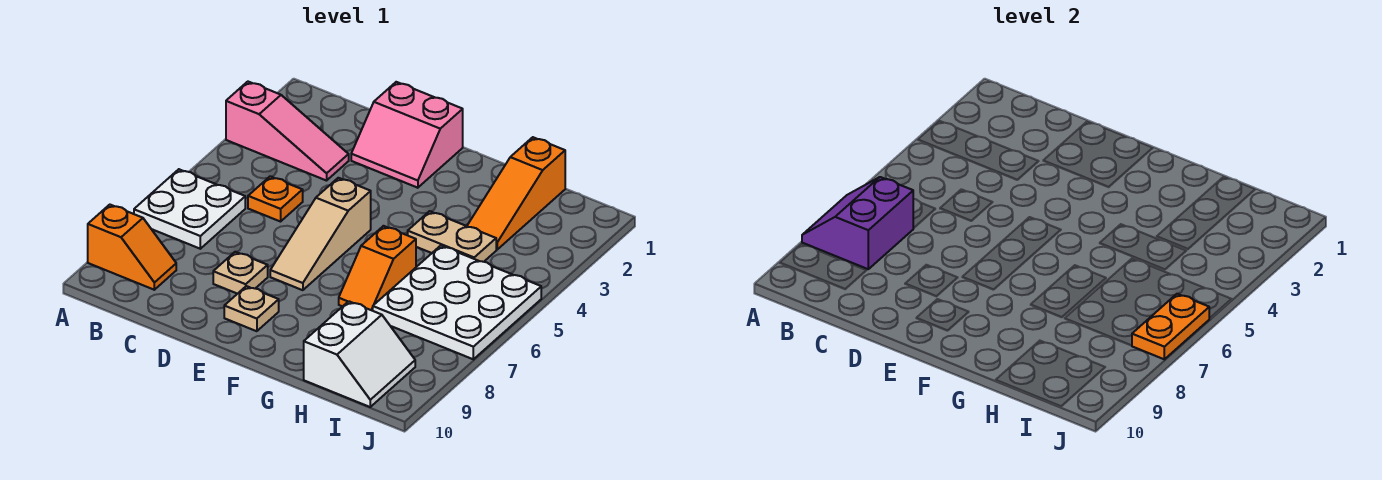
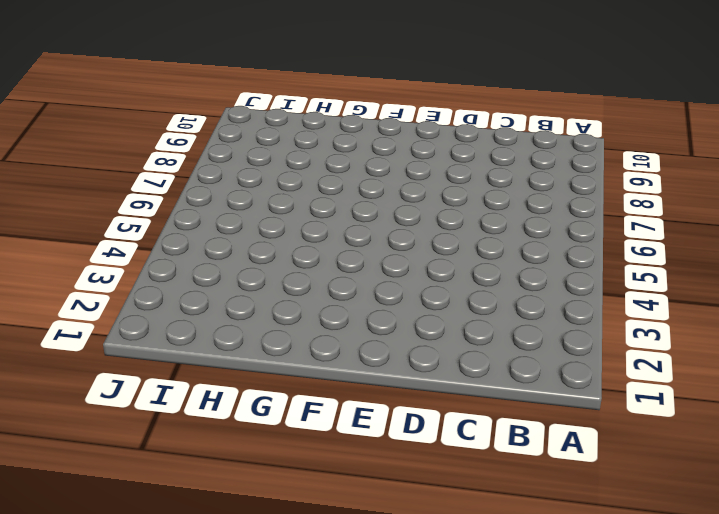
none -> pink 1x3 slope [226,82,349,181]
none -> white 2x2 plate [134,169,245,249]
none -> orange 1x2 slope [88,205,176,290]

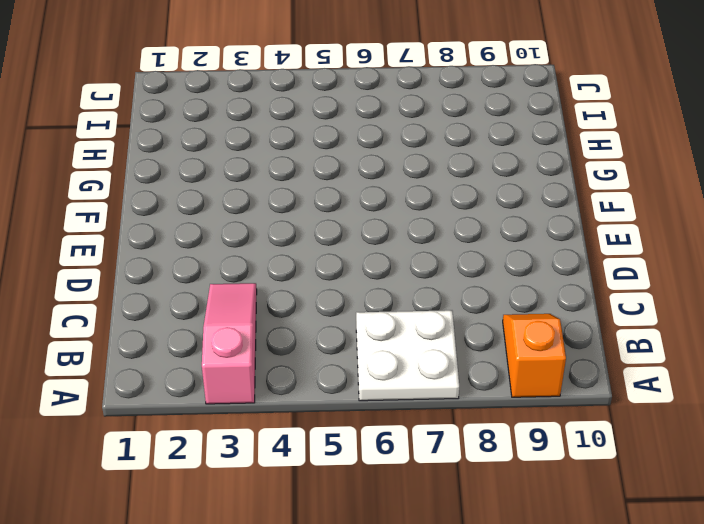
none -> orange 1x1 plate [248,176,303,222]
none -> pink 2x2 slope [351,82,463,188]
none -> tan 1x1 plate [213,252,268,294]

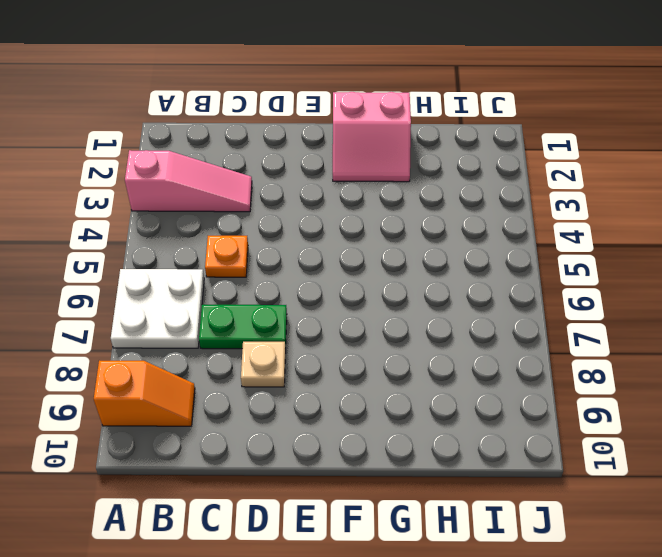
green 1x2 plate [199,305,287,349] -> none
pink 2x2 slope [333,92,411,182] -> pink 2x2 slope moved to [351,82,463,188]
none -> tan 1x3 slope [270,178,371,290]
none -> tan 1x1 plate [224,286,279,331]
none -> tan 1x2 plate [408,211,496,262]

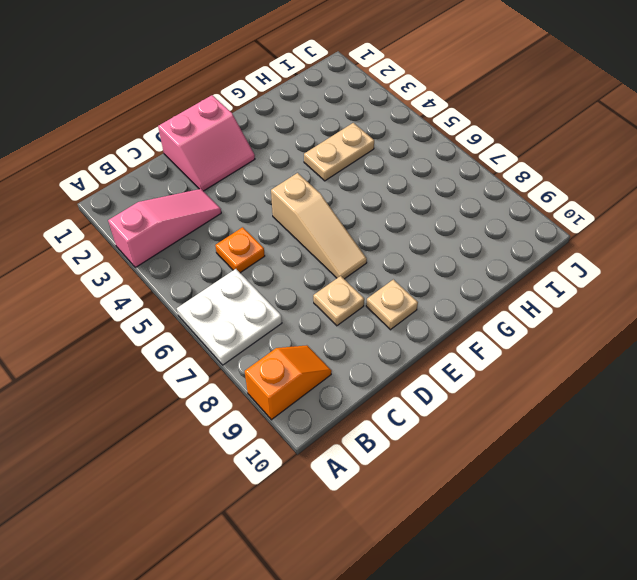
none -> orange 1x2 slope [339,226,416,311]
none -> orange 1x3 slope [467,137,565,250]
none -> white 3x3 plate [373,246,541,359]

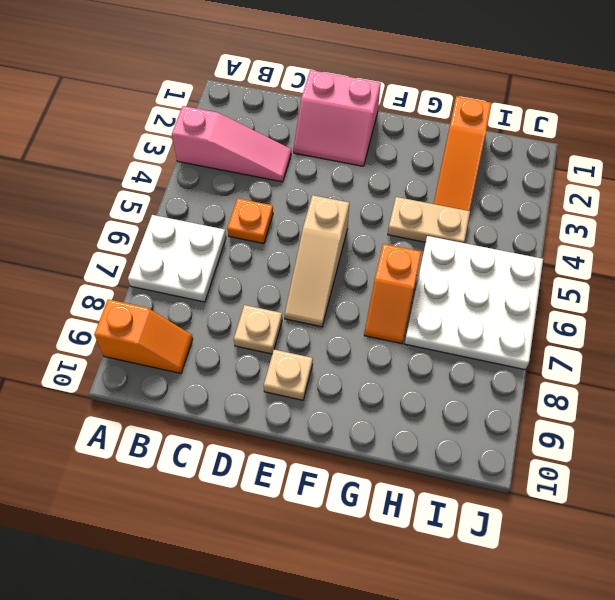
none -> white 2x2 slope [304,301,415,407]
none -> purple 2x2 slope [802,177,913,269]
none -> orange 1x2 plate [1132,294,1209,359]

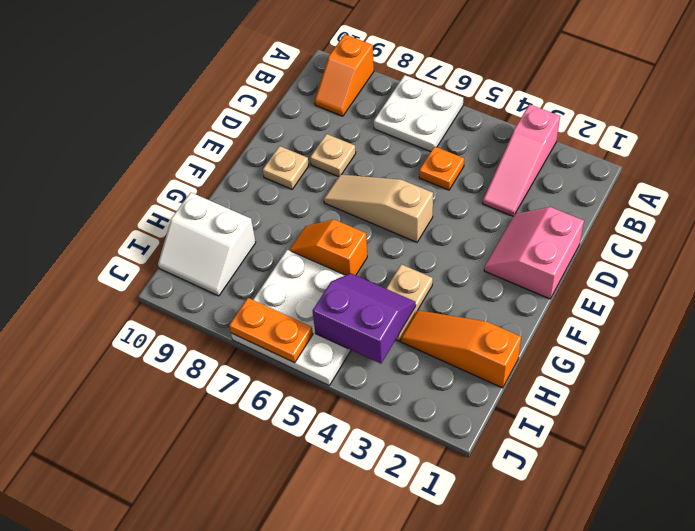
purple 2x2 slope [313,273,416,364] -> purple 2x2 slope moved to [802,177,913,269]

